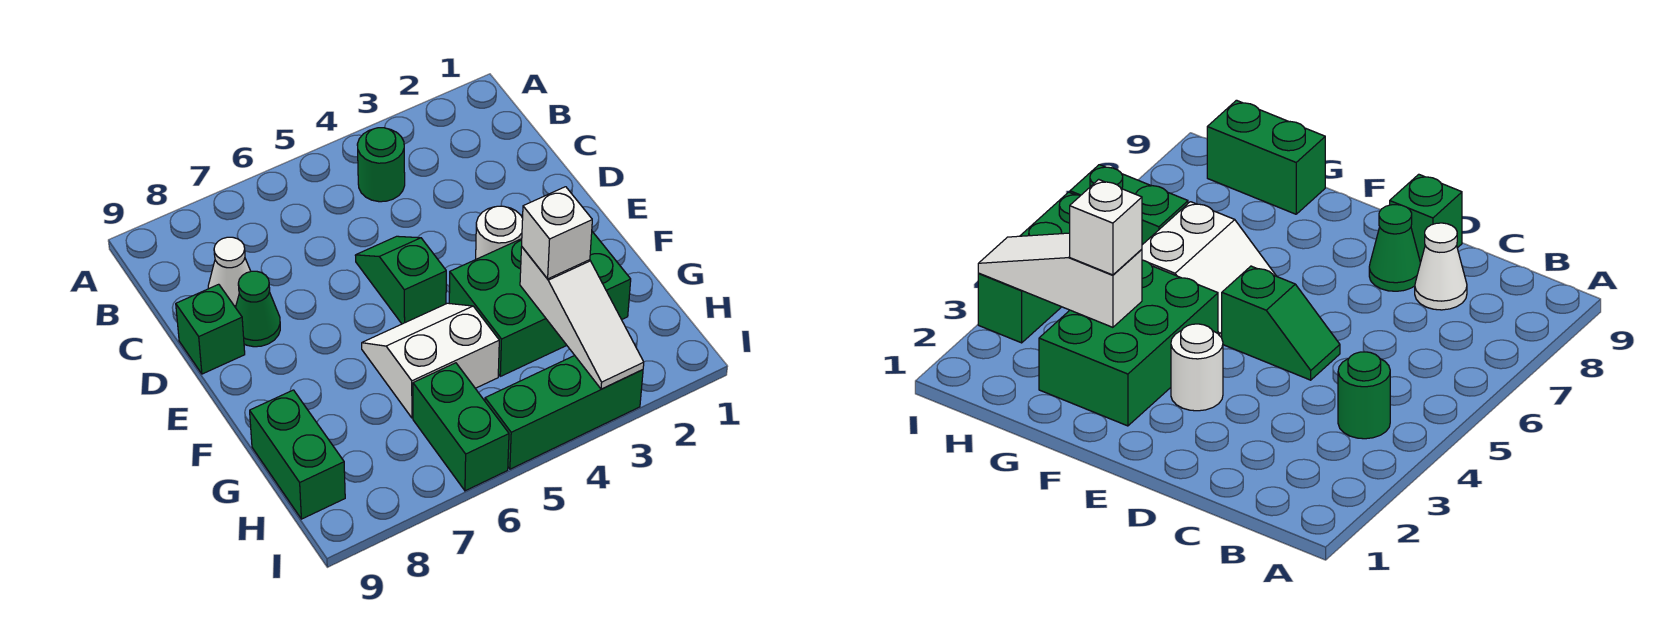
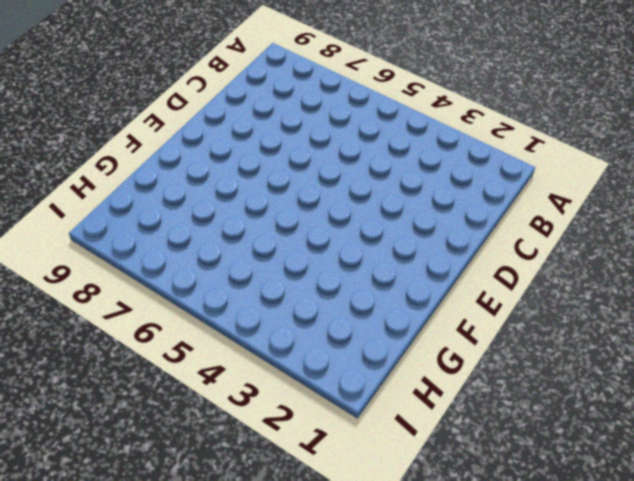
none -> green 1x1 round brick [357,128,405,202]
none -> white 1x1 cone [208,237,251,307]
none -> green 1x2 slope [355,236,446,324]

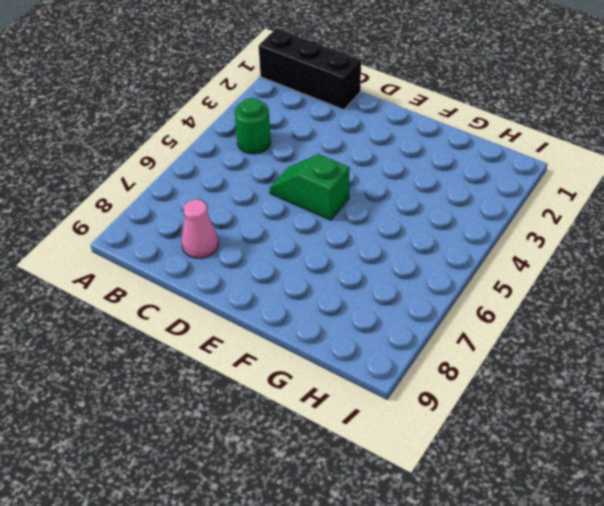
black 1x3 brick [259,28,361,110] -> none
pink 1x1 cone [181,199,218,258] -> white 1x1 cone [208,237,251,307]
none -> green 1x1 cone [235,271,280,347]
none -> green 1x1 brick [176,284,245,374]
none -> white 1x1 round brick [476,206,523,259]

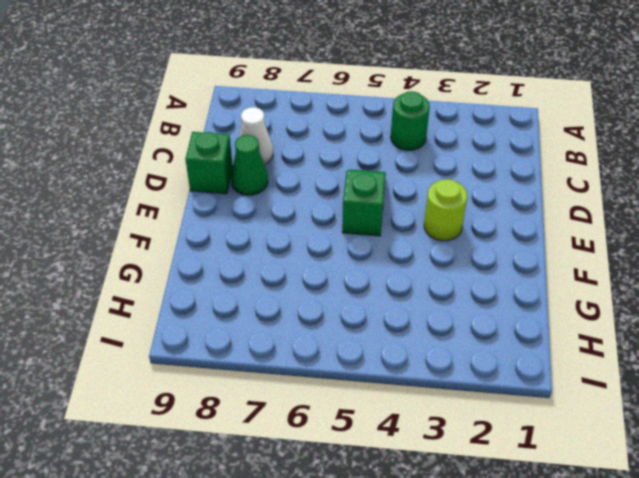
lime 1x1 round brick [424,179,467,241] -> white 1x1 round brick [476,206,523,259]
none -> green 2x3 brick [449,232,631,376]
none -> white 2x2 slope [362,303,499,418]
none -> green 1x2 brick [250,390,345,519]

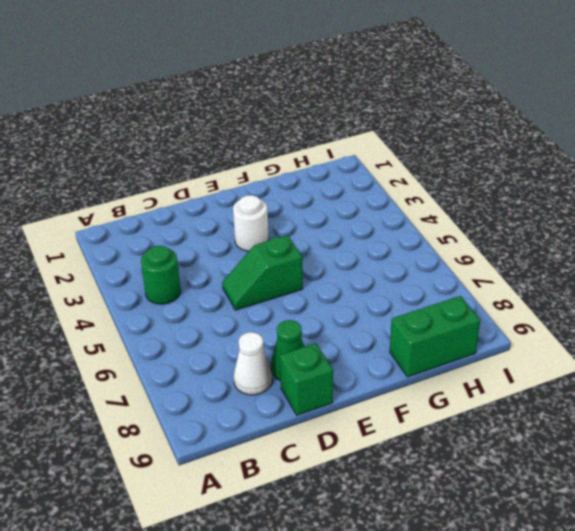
none -> green 2x3 brick [449,232,631,376]
none -> white 2x2 slope [362,303,499,418]
none -> green 1x2 brick [413,363,509,491]

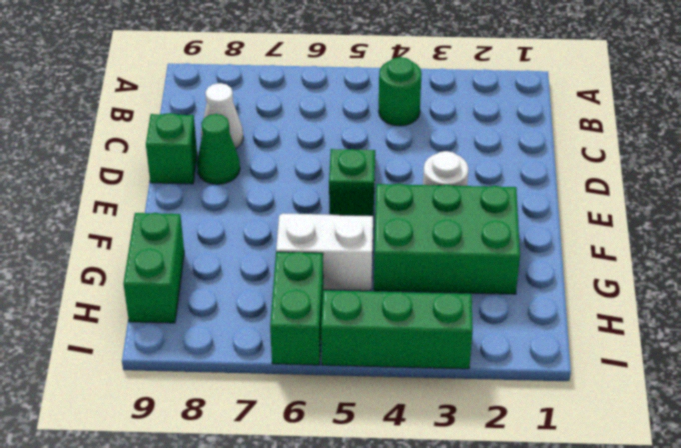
none -> white 1x3 slope [520,247,644,389]
none -> white 1x1 brick [522,187,592,279]

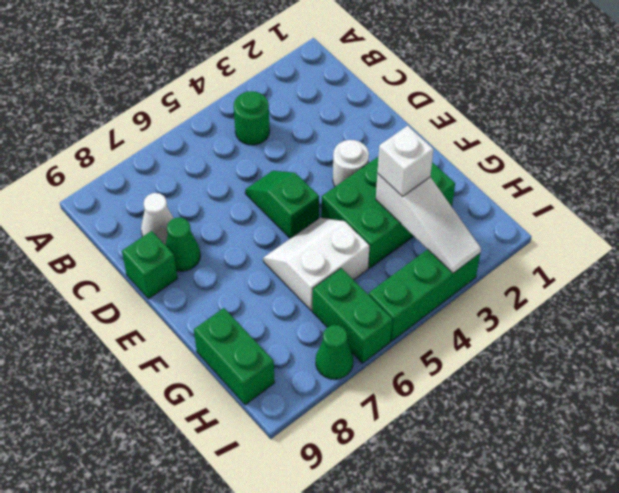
green 1x1 cone [316,325,353,379] -> none

